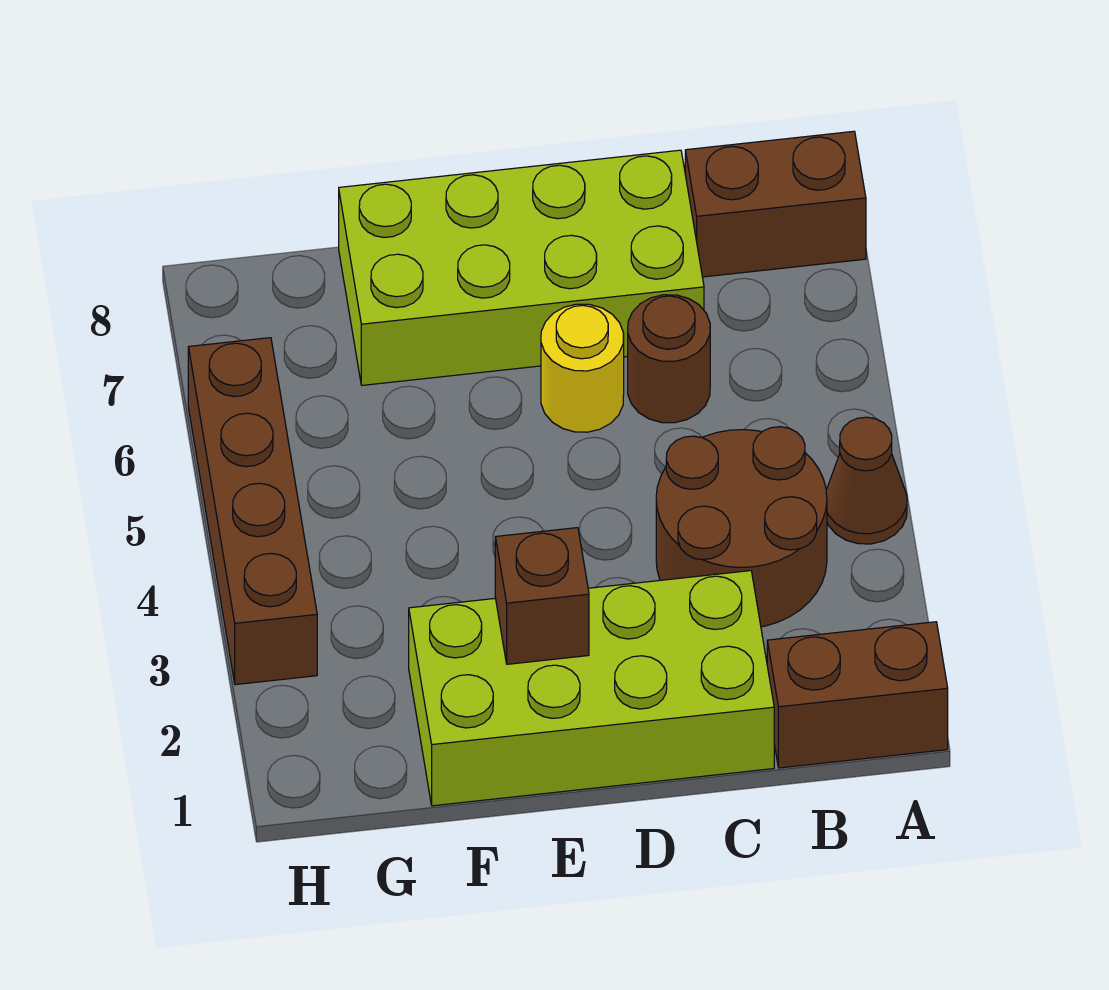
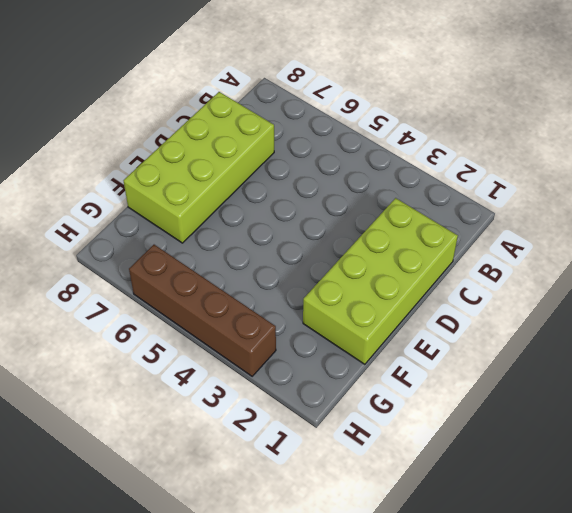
none -> brown 1x2 brick [767,622,948,768]
none -> brown 1x1 cone [826,417,907,544]

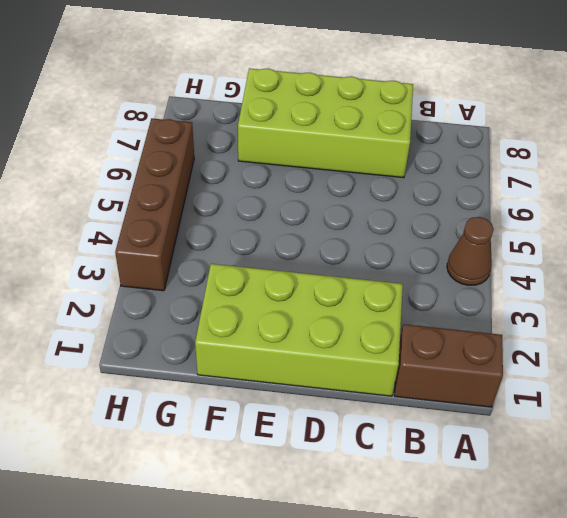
none -> brown 1x2 brick [685,131,866,277]
none -> brown 2x2 round brick [656,427,827,627]

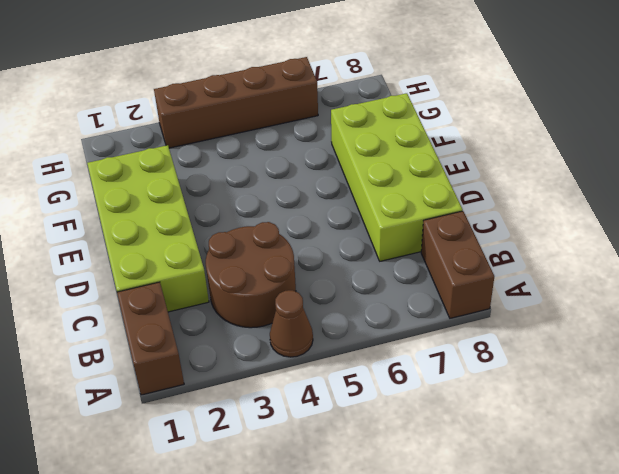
none -> brown 1x1 round brick [628,295,710,423]
none -> yellow 1x1 round brick [541,304,624,432]

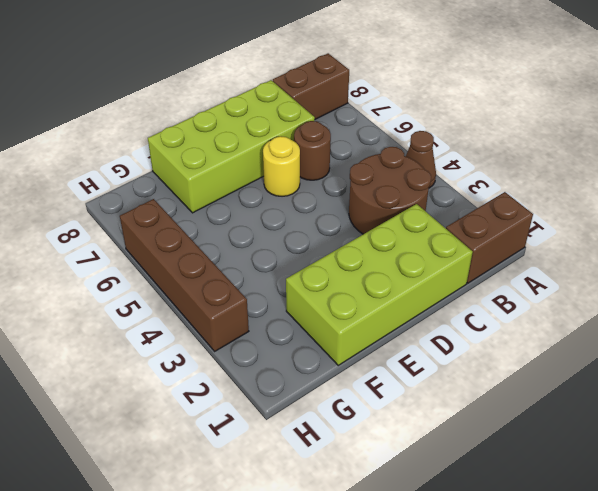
none -> brown 1x1 brick [495,528,589,664]

